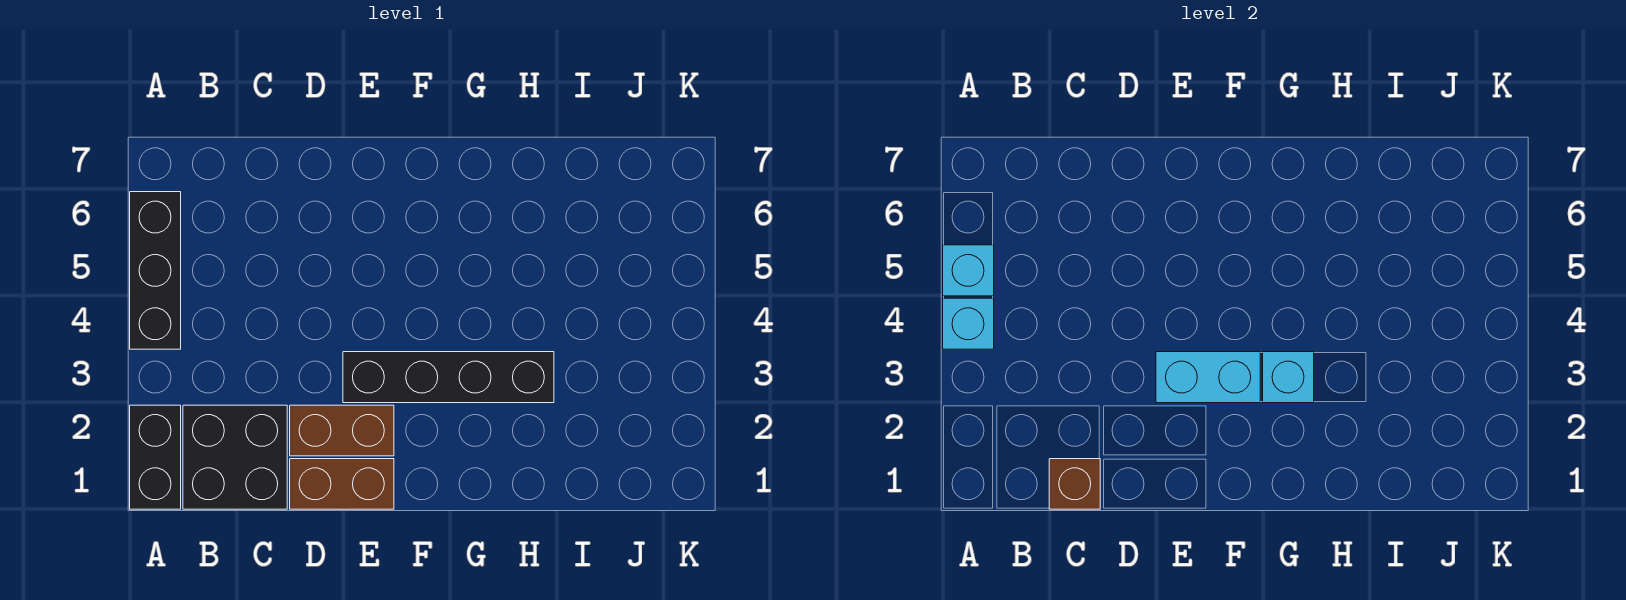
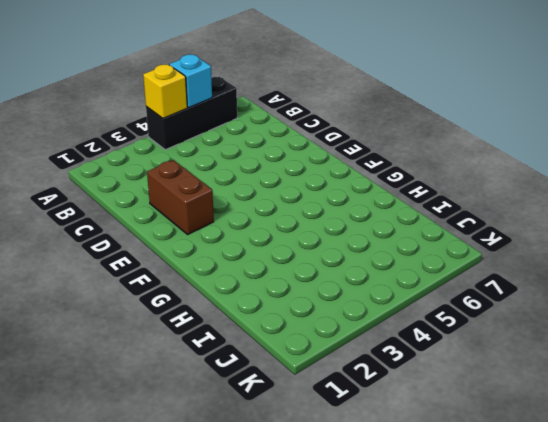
yellow 1x1 brick [143,65,187,118] -> cyan 1x1 brick [943,298,994,349]
none -> black 1x2 brick [130,405,181,509]
none -> black 2x2 brick [183,405,287,509]

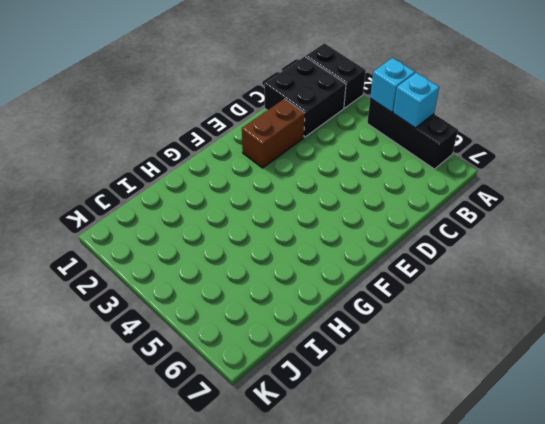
none -> brown 1x2 brick [290,459,394,509]
none -> black 1x4 brick [343,352,554,403]

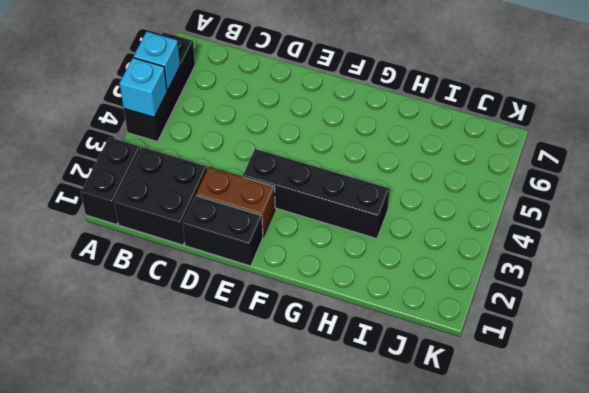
black 1x2 brick [182,195,263,266] -> brown 1x2 brick [290,459,394,509]
none -> brown 1x1 brick [1049,459,1100,509]
none -> cyan 1x2 brick [1156,352,1260,403]

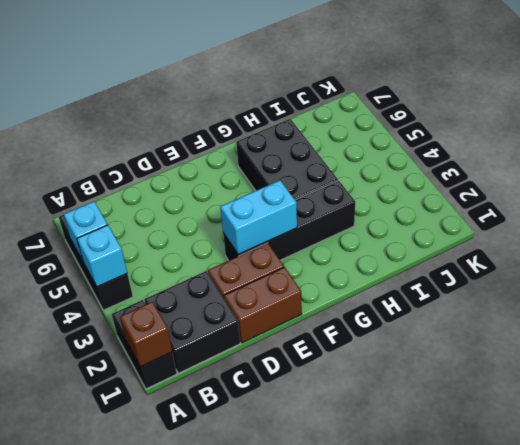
brown 1x1 brick [120,302,172,367] -> brown 1x1 brick moved to [1049,459,1100,509]
black 2x3 brick [236,119,338,200] -> none
none -> cyan 1x1 brick [1263,352,1314,403]

